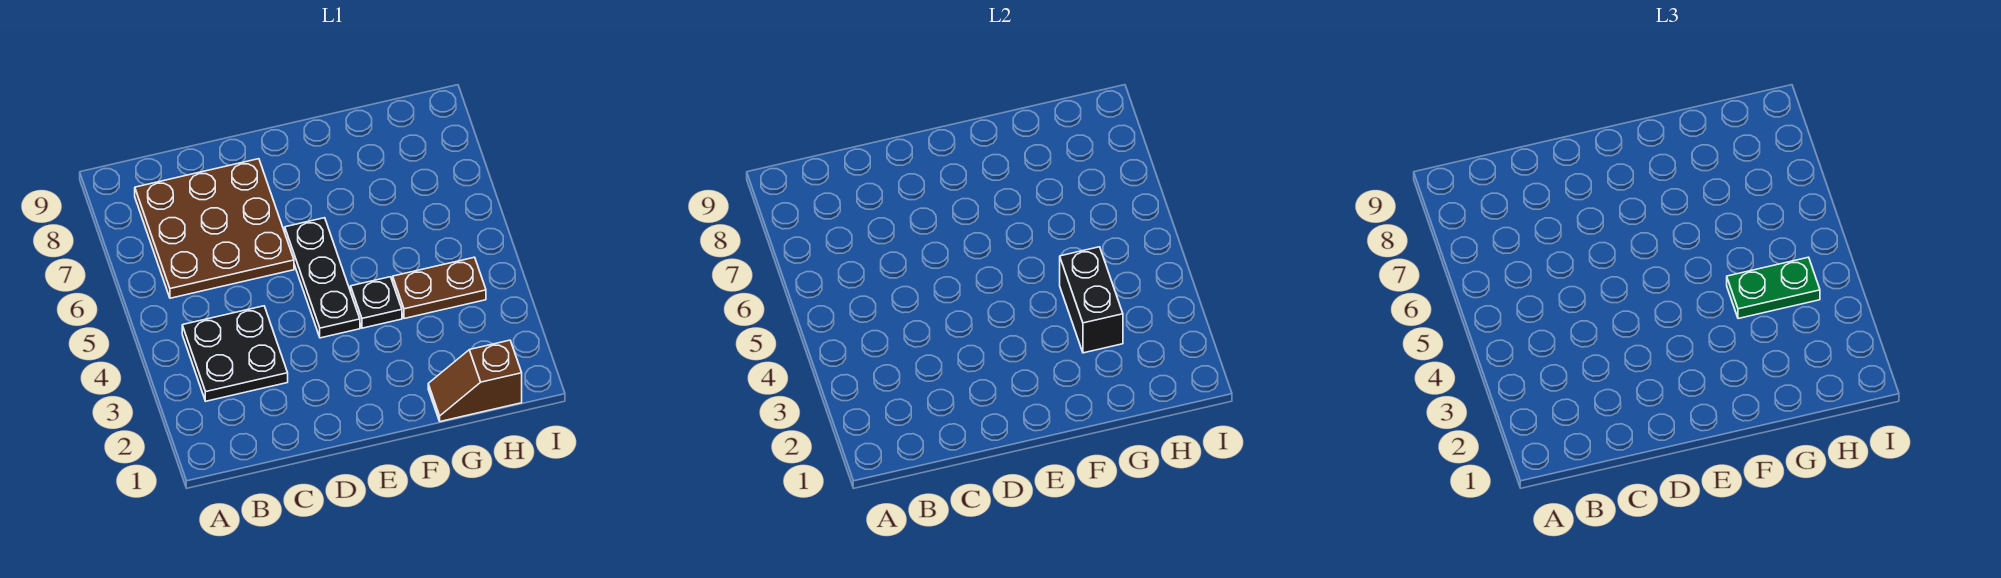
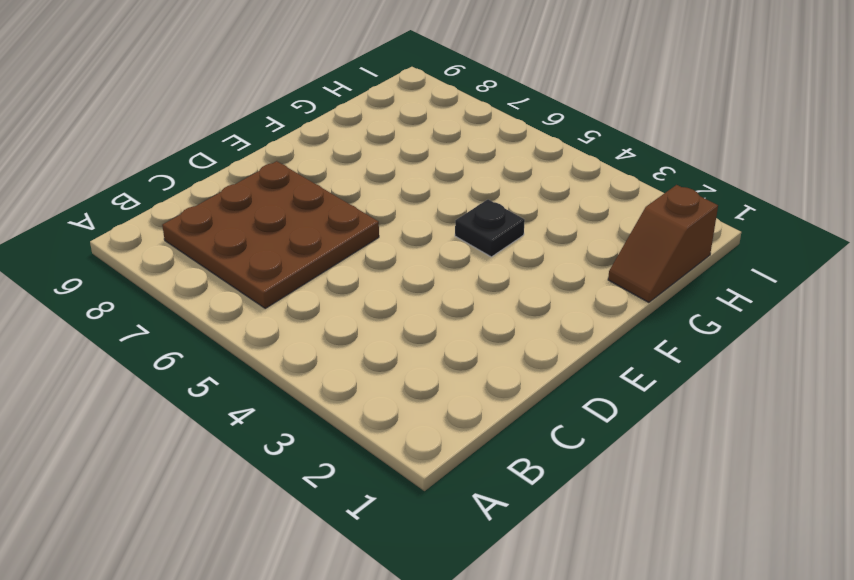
none -> black 2x2 plate [182,306,288,401]
none -> black 1x3 plate [285,218,360,338]

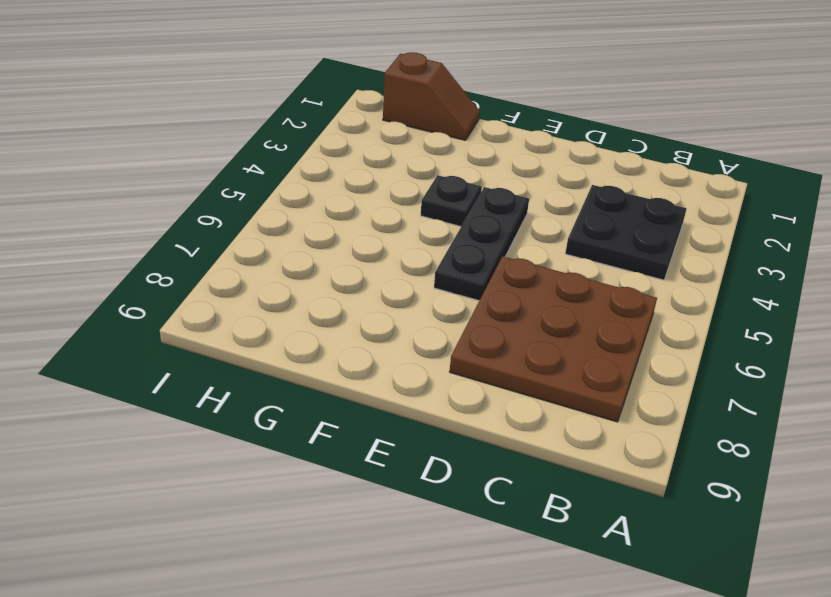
none -> brown 1x2 plate [393,257,486,319]
none -> black 1x2 brick [1060,247,1123,353]

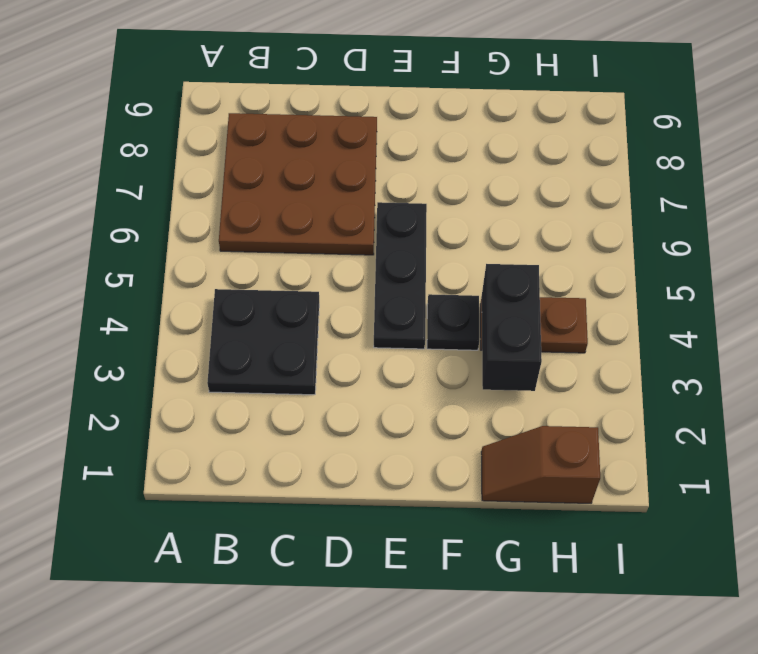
none -> green 1x2 plate [1727,257,1820,319]

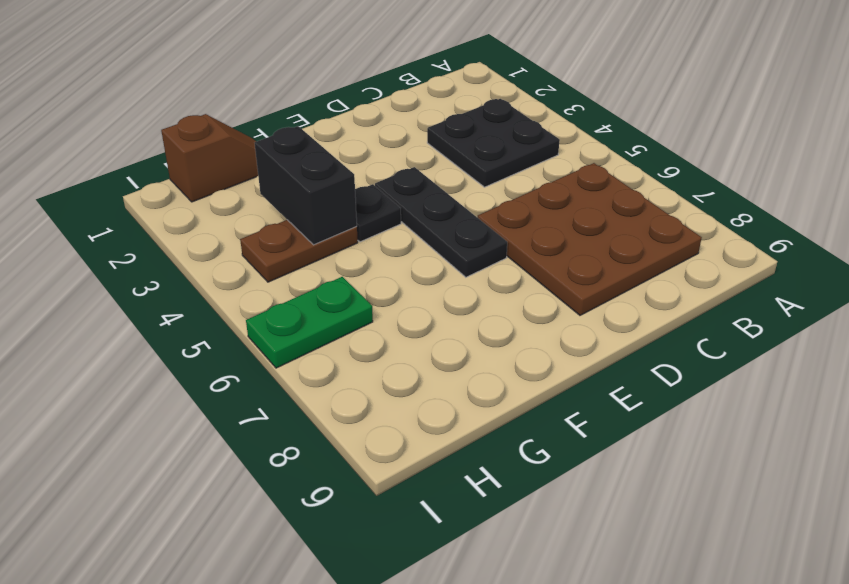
green 1x2 plate [246,277,373,368] -> green 1x2 plate moved to [1727,257,1820,319]

